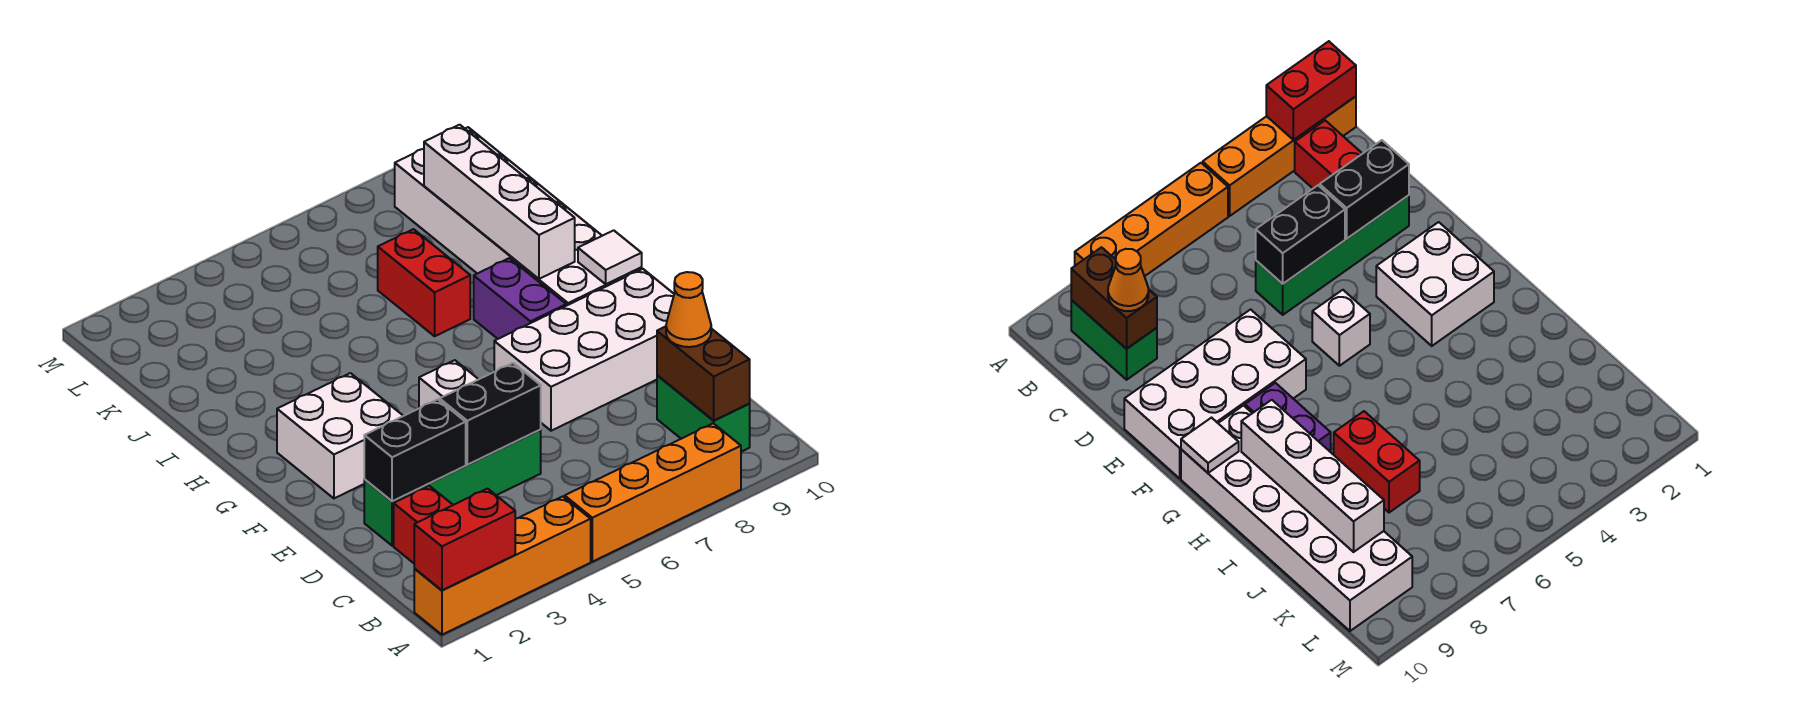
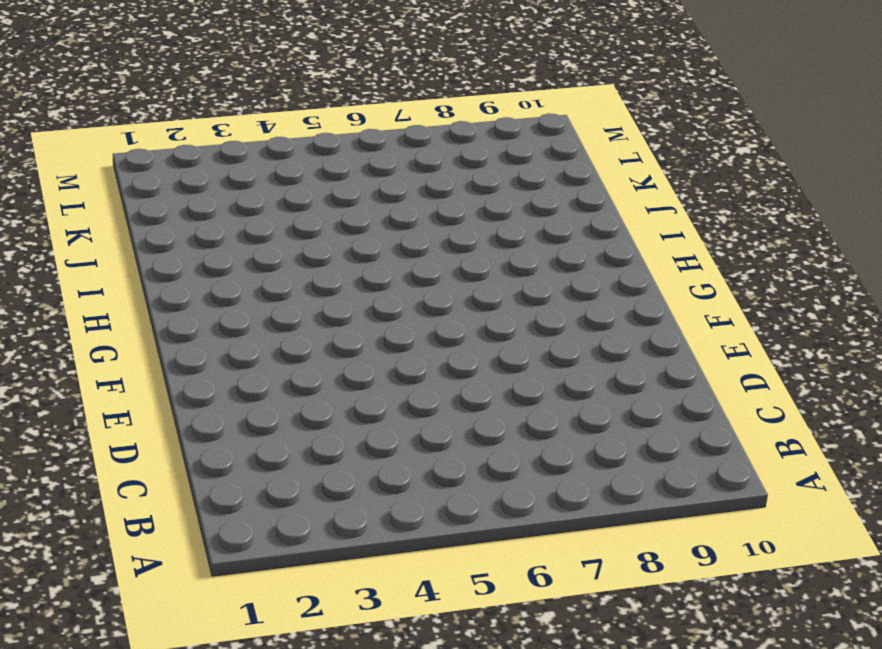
none -> orange 1x4 brick [414,496,591,635]
none -> orange 1x4 brick [565,423,741,562]
none -> red 1x2 brick [394,486,453,563]

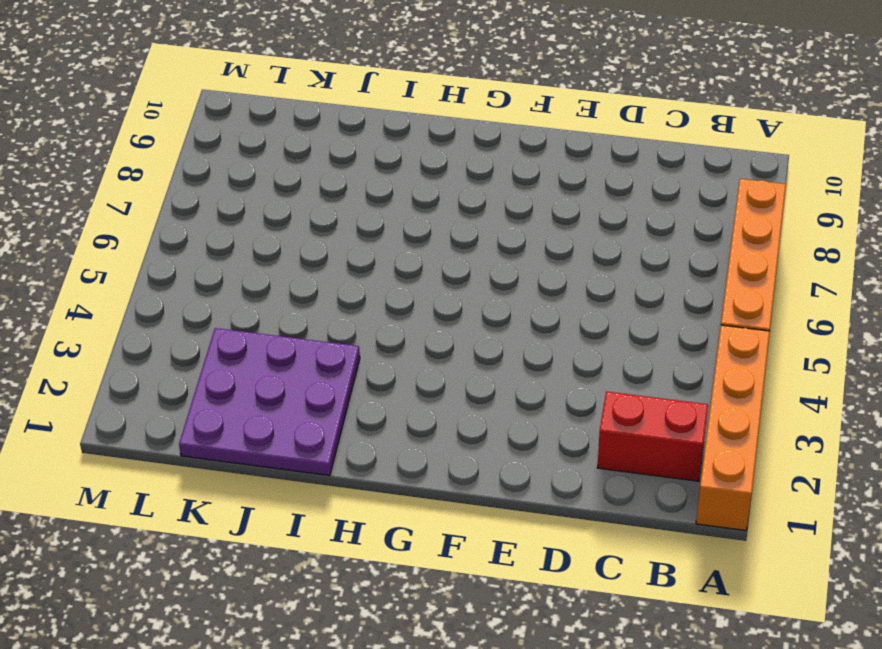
purple 3x3 plate [179,328,360,476] -> none
none -> green 1x2 brick [657,375,750,452]
none -> green 1x4 brick [364,429,541,546]
none -> white 2x4 brick [494,269,674,431]

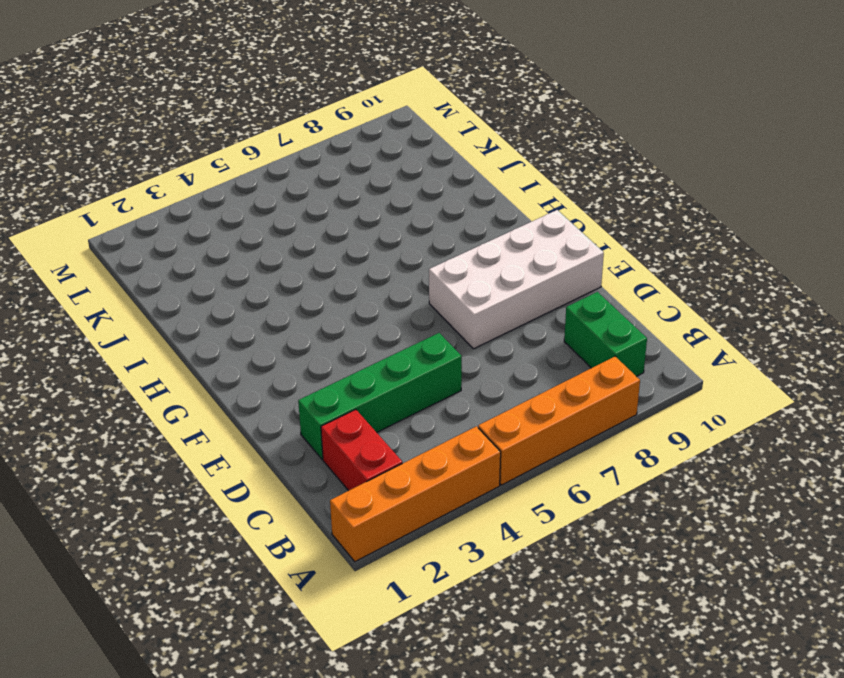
none -> white 2x2 brick [277,373,403,498]
none -> white 1x1 brick [419,360,478,408]
none -> purple 1x2 brick [474,258,566,339]

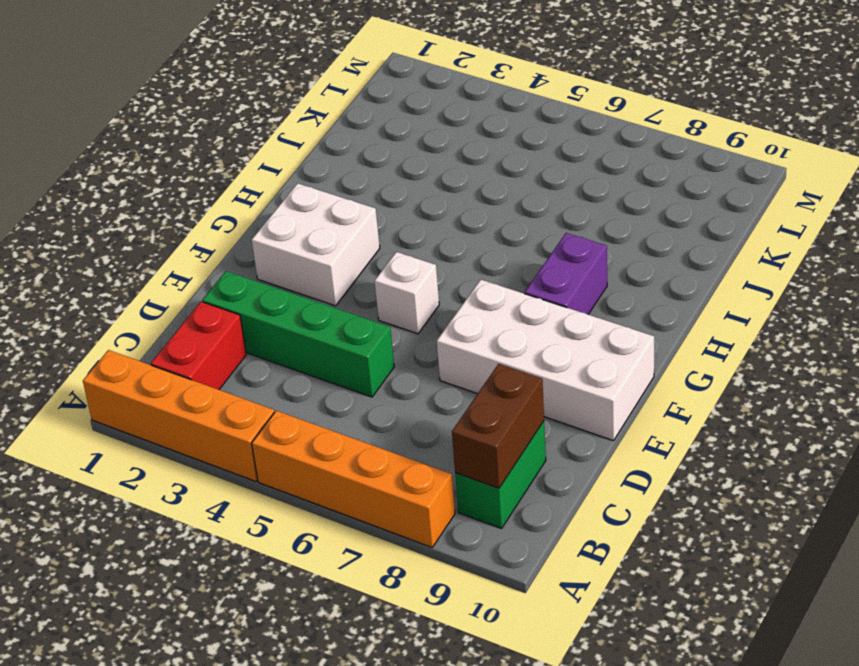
none -> white 2x6 brick [395,127,642,306]
none -> red 1x2 brick [378,229,470,336]
none -> red 1x2 brick [414,489,515,590]

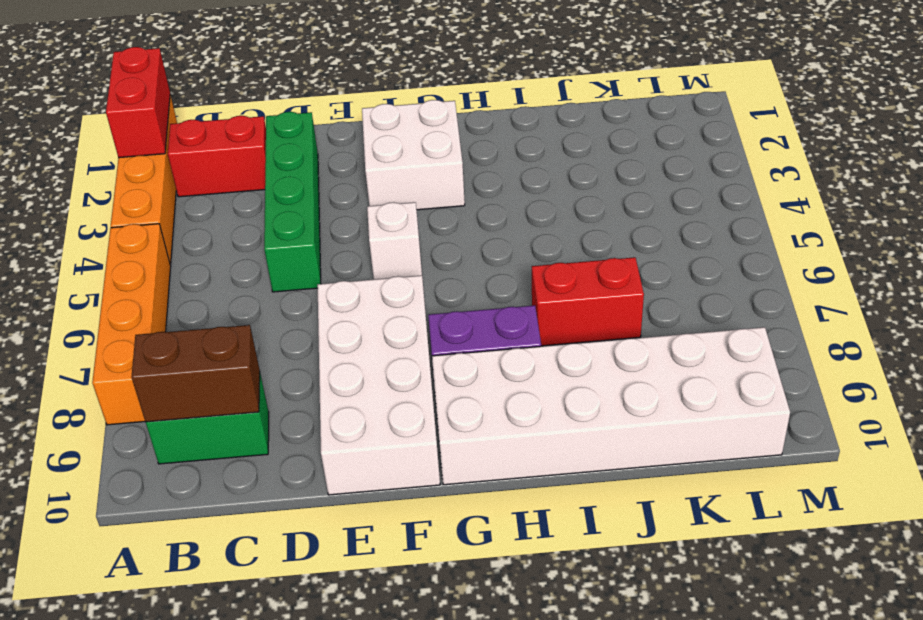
none -> black 1x2 brick [364,400,466,501]
none -> black 1x2 brick [440,363,541,465]
none -> white 1x1 tile [578,230,642,284]

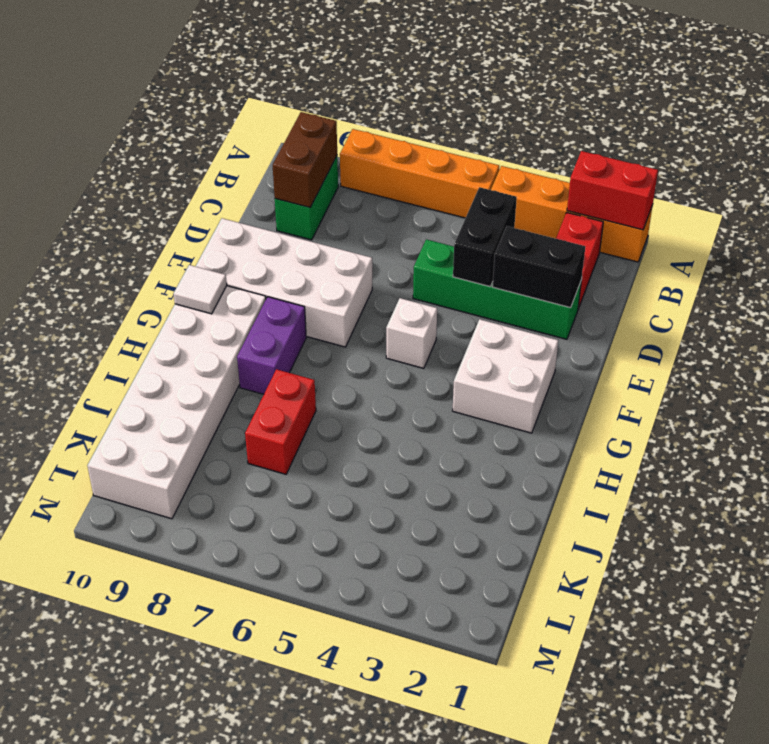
black 1x2 brick [453,187,517,287] -> black 1x2 brick turned to [440,363,541,465]
none -> white 1x4 brick [424,125,575,279]
none -> orange 1x1 cone [666,272,711,347]

